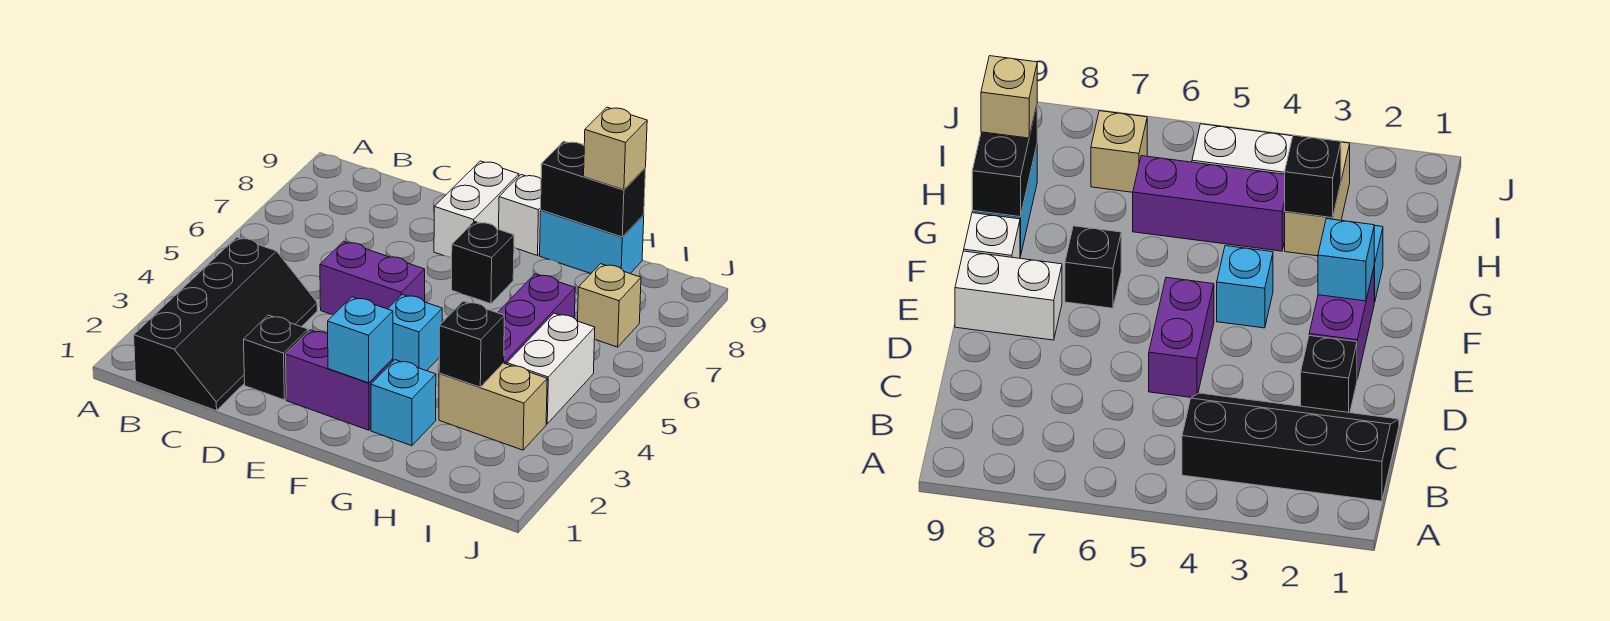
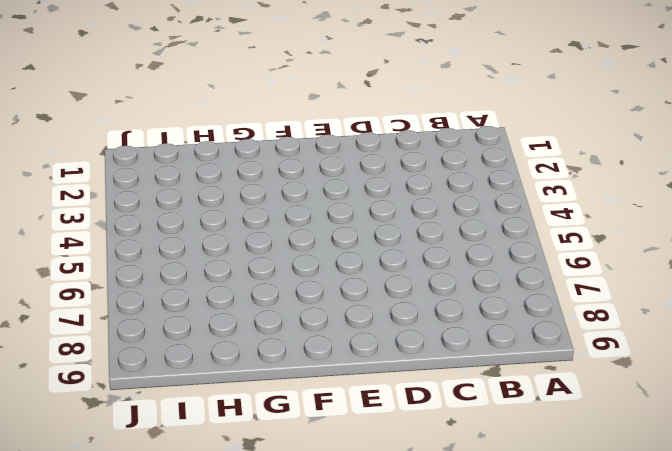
none -> black 2x4 slope [134,237,317,411]
none -> black 1x1 brick [244,315,308,400]
none -> purple 1x2 brick [320,241,425,315]

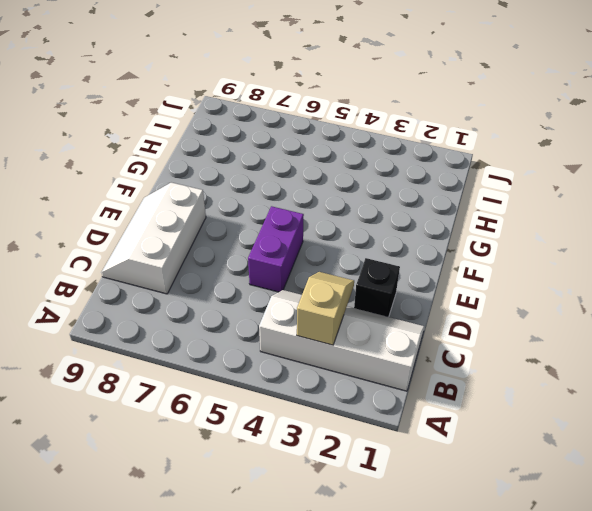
white 2x4 slope [259,290,424,391] -> black 2x4 slope [134,237,317,411]
tan 1x2 slope [297,272,354,345] -> none
white 2x3 slope [101,182,206,294] -> white 1x2 brick [434,161,519,258]
none -> purple 1x2 brick [286,330,393,430]
none -> cyan 1x1 brick [388,294,442,371]
none -> black 1x1 brick [452,222,514,304]

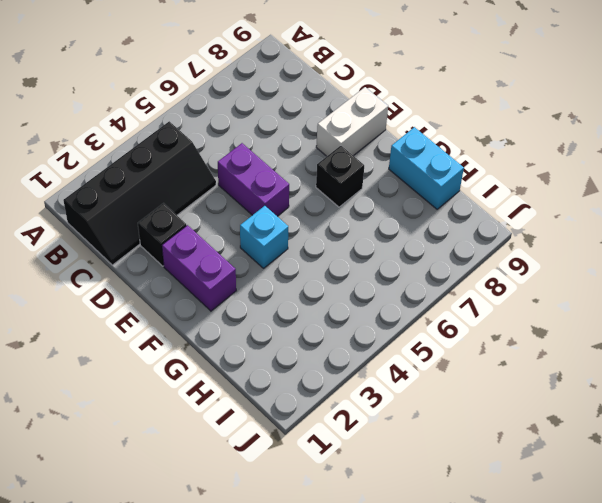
none -> white 1x1 brick [499,175,541,256]
none -> cyan 1x1 brick [371,360,436,446]
none -> tan 1x2 brick [439,363,547,450]

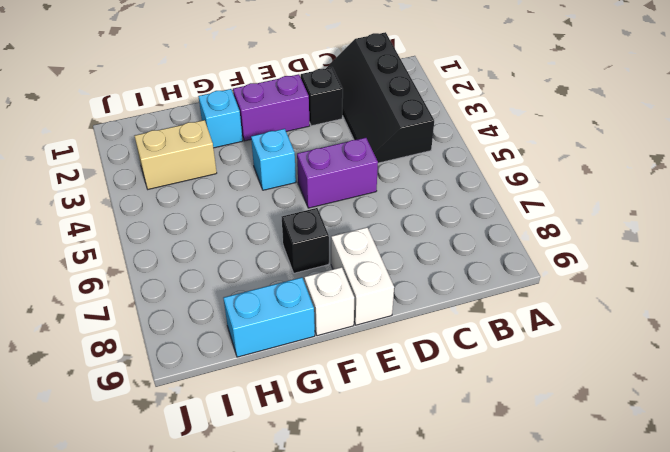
none -> purple 1x3 brick [498,274,575,364]
none -> white 1x2 brick [507,313,595,424]
none -> tan 1x1 brick [578,264,641,347]

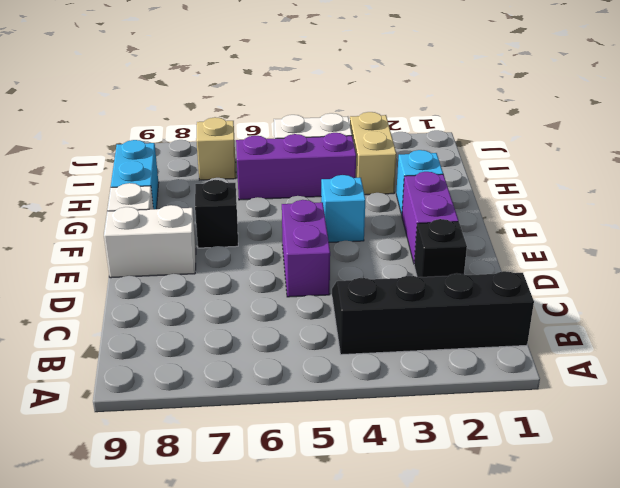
none -> cyan 1x1 brick [328,297,393,383]
none -> black 1x2 brick [541,141,646,237]
none -> black 1x1 brick [439,301,504,387]

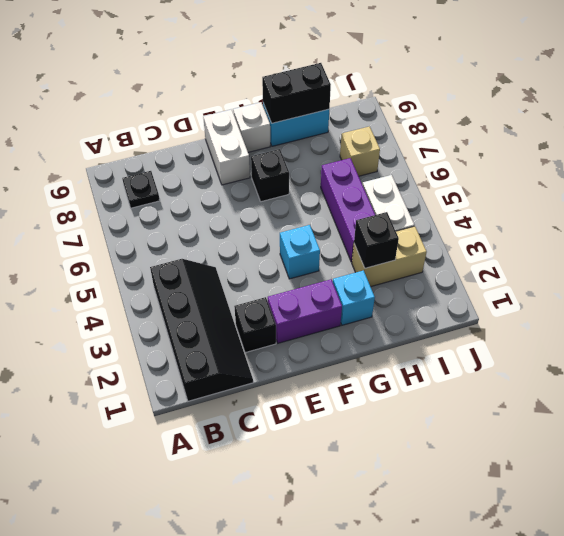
black 1x1 plate [122,171,160,208] -> none
none -> purple 1x2 brick [320,241,425,315]
none -> cyan 1x1 brick [328,297,393,383]
none -> tan 1x1 brick [584,107,647,190]

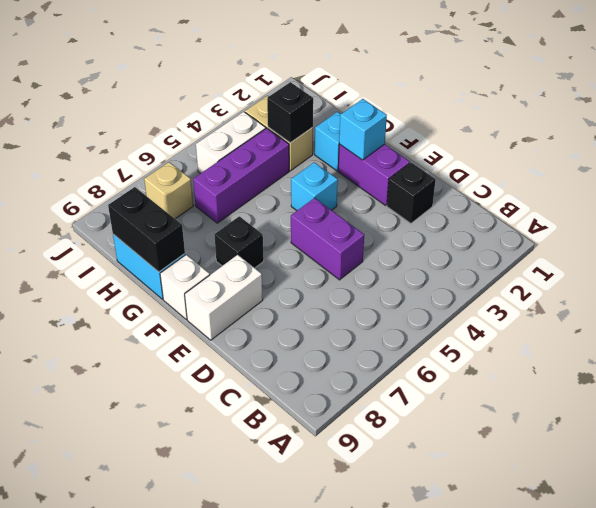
none -> black 2x4 slope [134,237,317,411]
none -> tan 1x1 brick [584,107,647,190]

